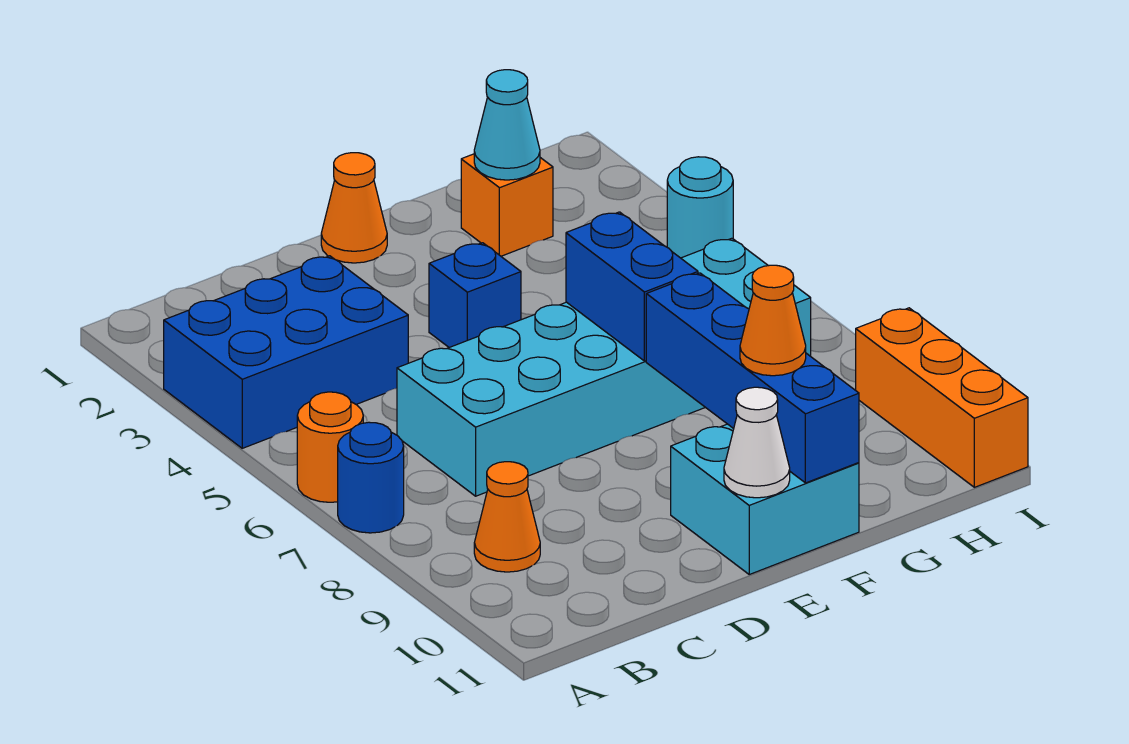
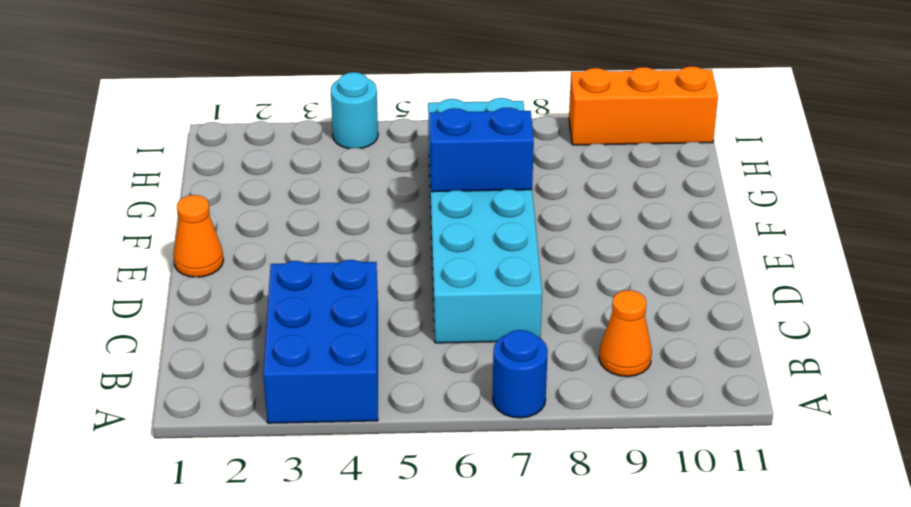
none -> orange 1x1 round brick [297,392,363,502]
none -> blue 1x1 brick [429,243,521,348]
none -> cyan 2x2 brick [671,424,859,574]

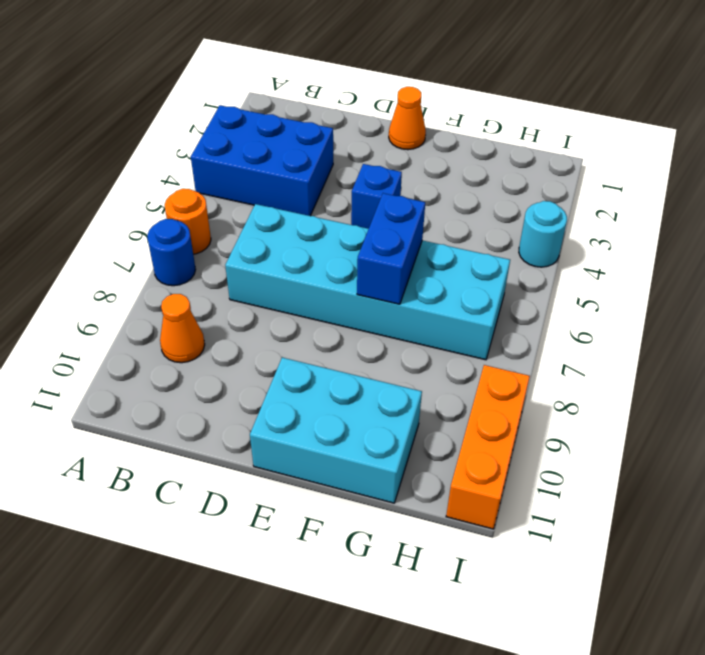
cyan 2x3 brick [250,358,422,503] -> cyan 2x2 brick [671,424,859,574]
none -> orange 1x1 brick [461,154,553,256]
none -> white 1x1 cone [724,387,790,498]
none -> blue 1x4 brick [646,273,859,483]

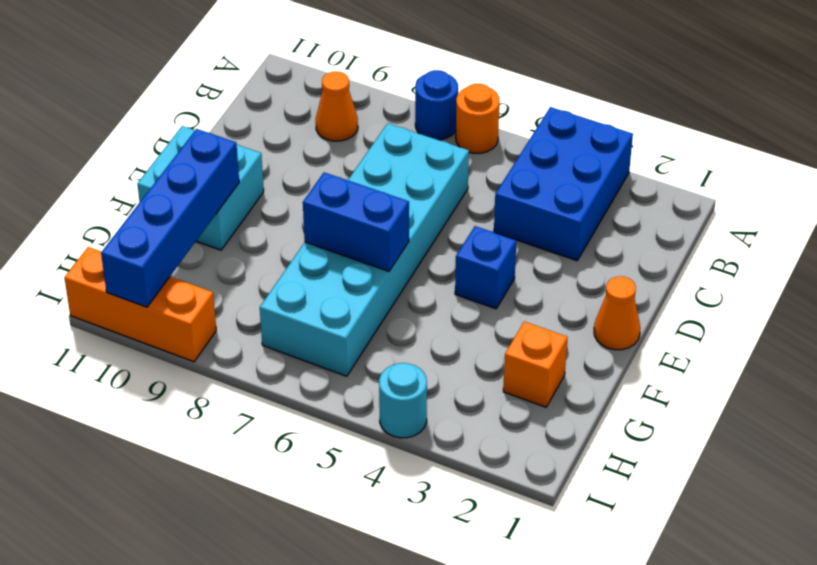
blue 1x4 brick [101,129,239,307] -> blue 1x4 brick turned to [646,273,859,483]
none -> white 1x1 cone [724,387,790,498]
none -> cyan 1x1 cone [474,70,540,180]
none -> orange 1x1 cone [740,265,806,376]

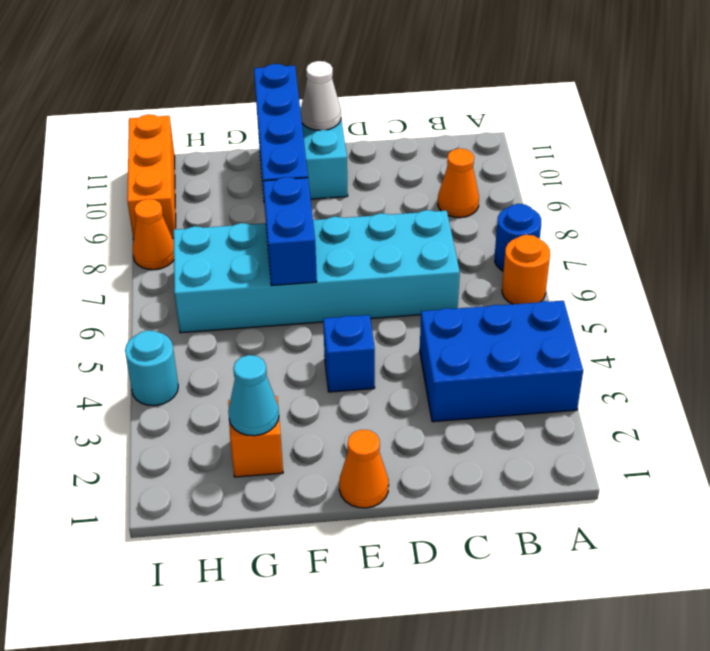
orange 1x1 cone [133,199,174,270] -> orange 1x1 cone moved to [740,265,806,376]

